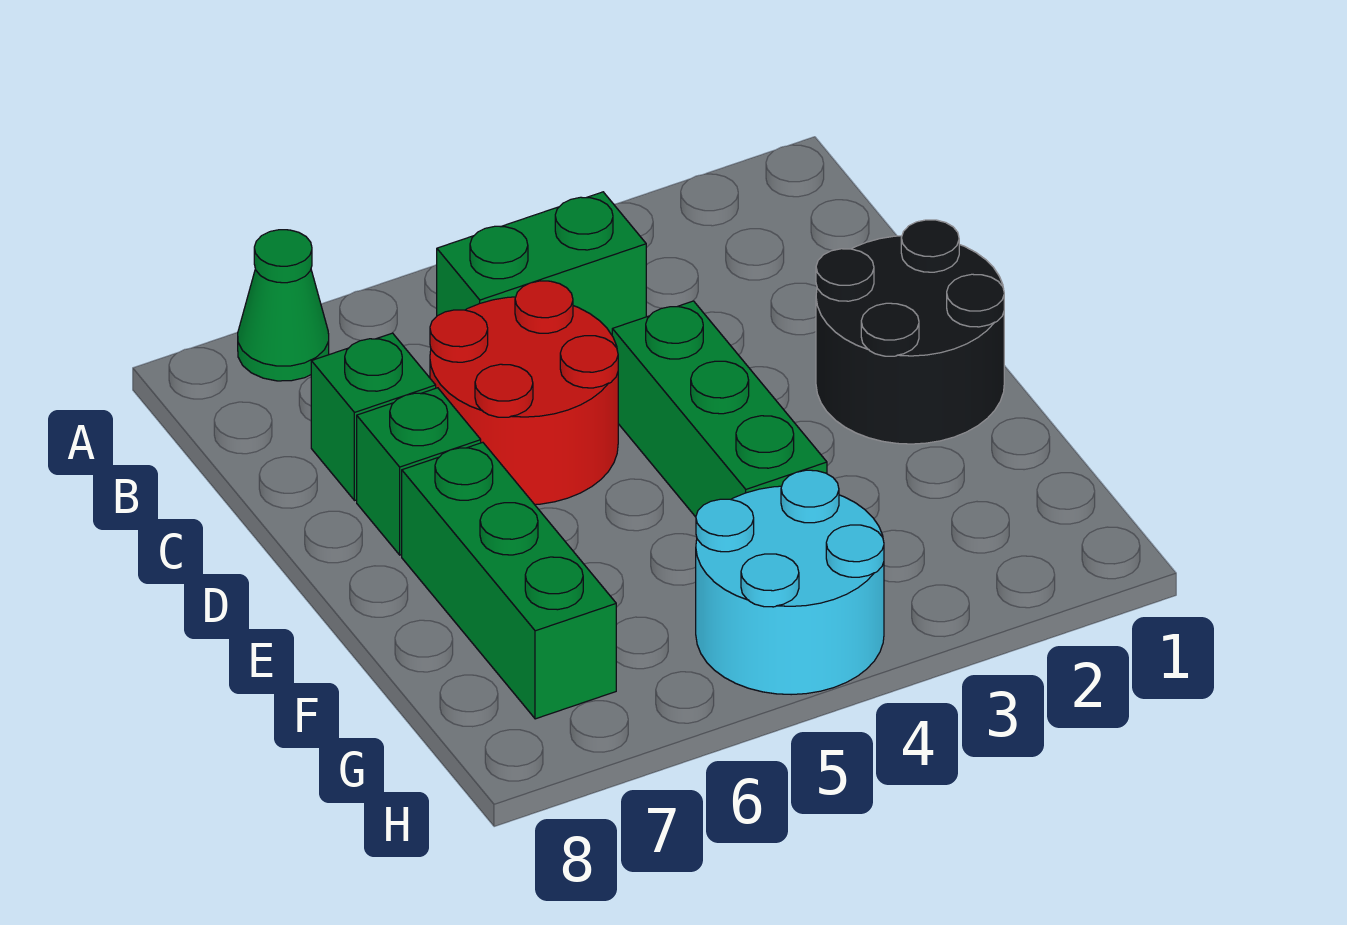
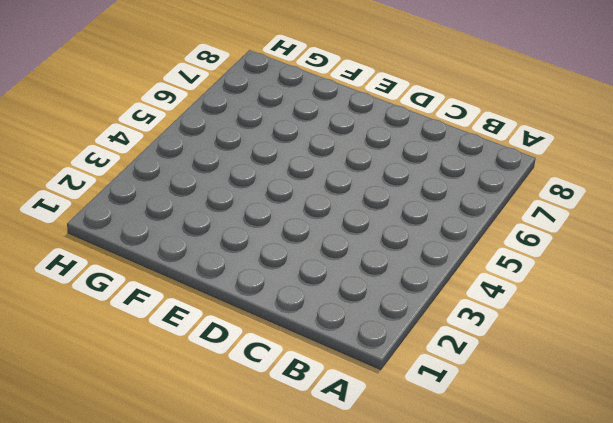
none -> green 1x1 cone [238,230,329,381]
none -> green 1x2 brick [437,192,646,335]

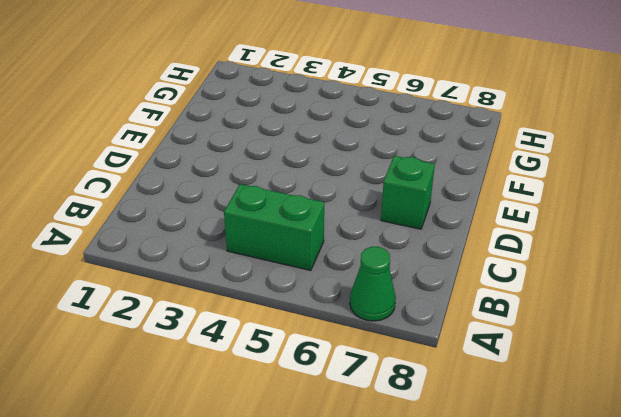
none -> red 2x2 round brick [430,281,618,505]
none -> green 1x1 brick [311,333,436,501]

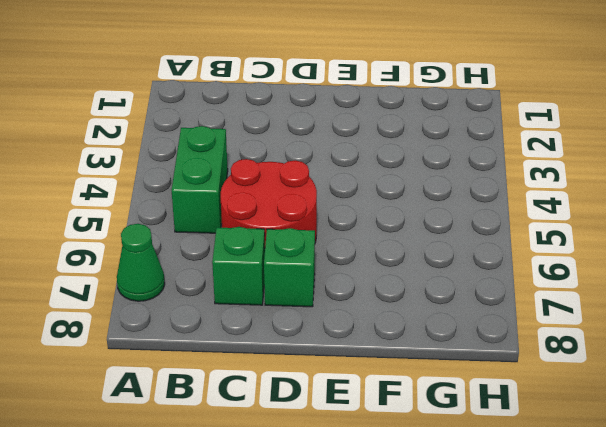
none -> black 2x2 round brick [816,220,1004,444]
none -> green 1x3 brick [612,301,827,517]

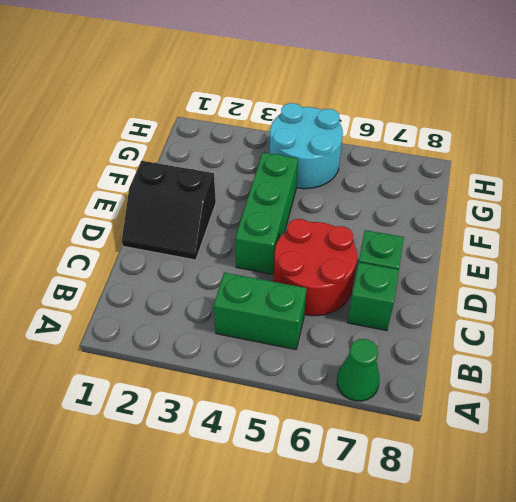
black 2x2 slope [122,161,216,260] -> black 2x2 round brick [816,220,1004,444]
none -> green 1x3 brick [402,442,616,719]

